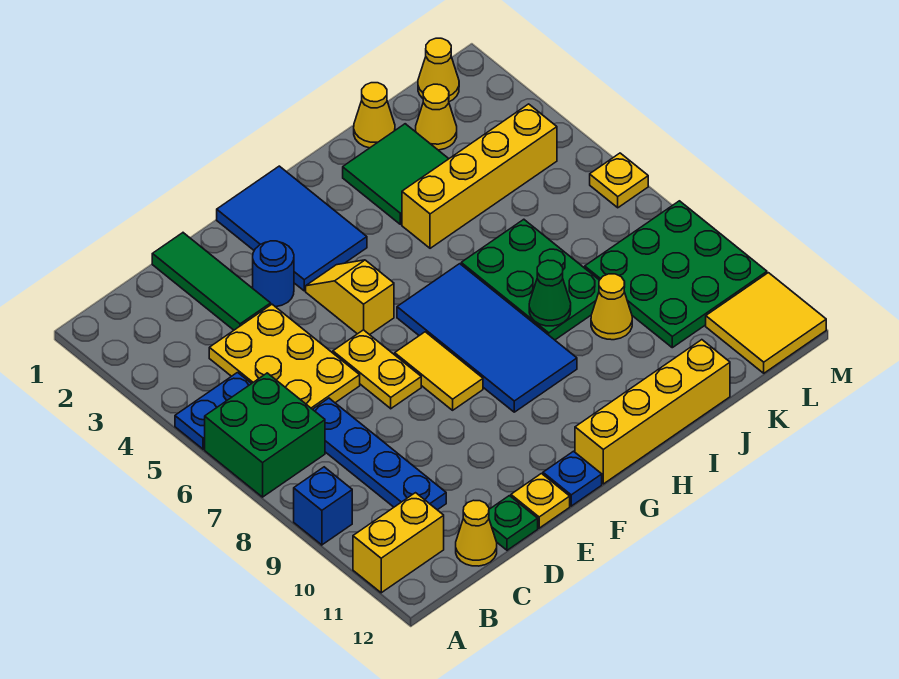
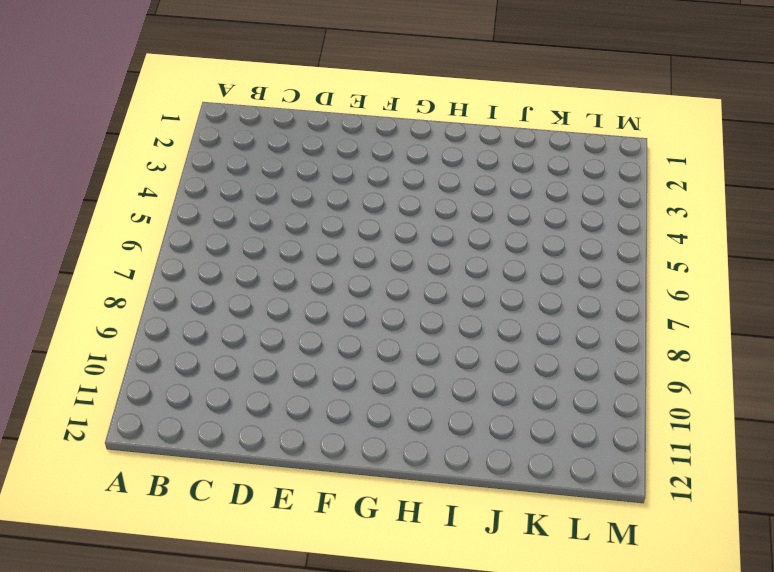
none -> blue 1x2 plate [175,373,251,449]
none -> green 2x2 brick [205,373,325,497]
none -> blue 1x1 brick [294,467,352,545]

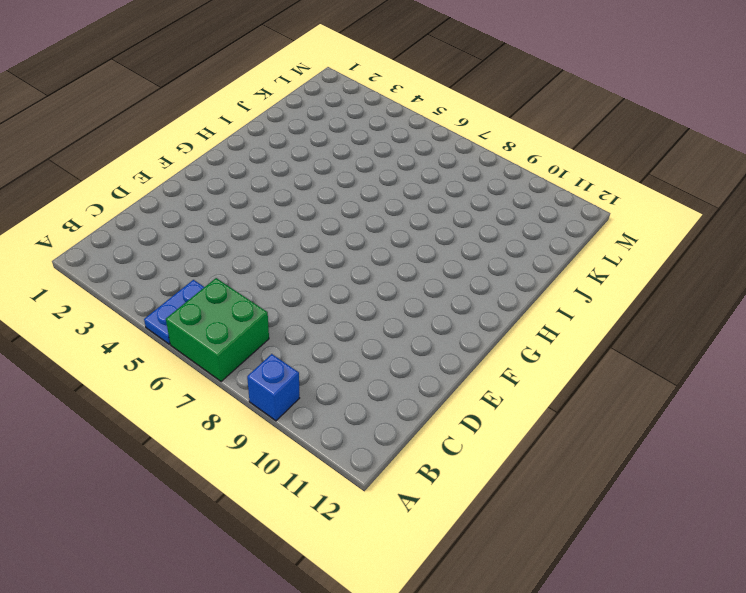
none -> yellow 1x2 brick [353,493,444,593]
none -> yellow 2x3 plate [209,304,360,409]
none -> blue 1x4 plate [313,398,446,510]

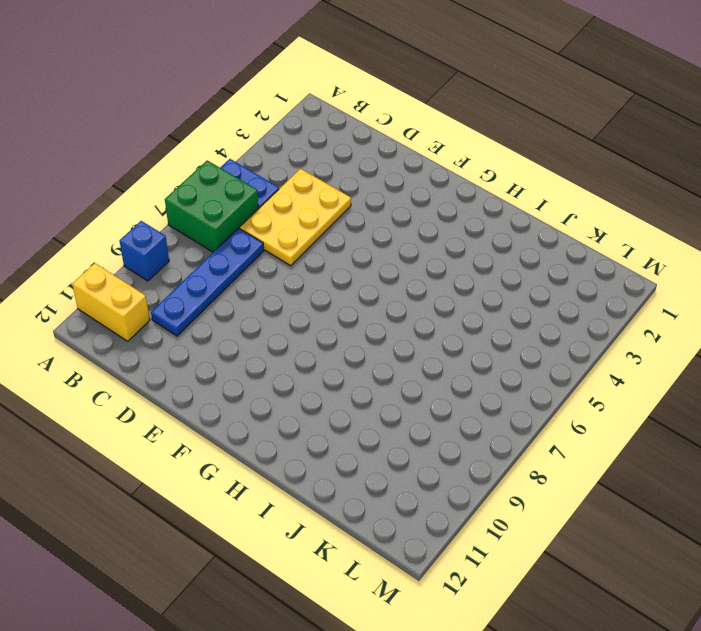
none -> yellow 1x1 cone [456,500,497,566]
none -> green 1x3 tile [152,233,271,330]
none -> green 1x1 plate [489,496,538,550]

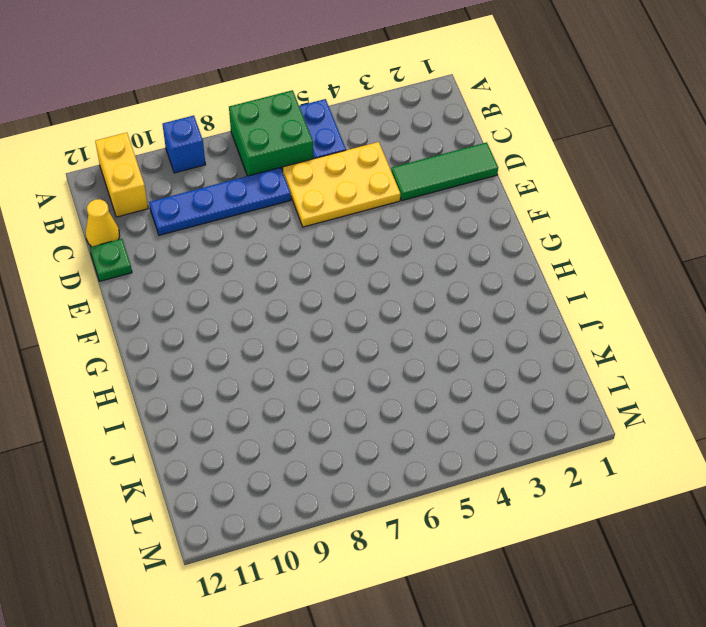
none -> blue 1x1 round brick [253,241,294,307]
none -> yellow 1x2 plate [333,330,421,409]
none -> yellow 1x1 plate [511,474,570,528]

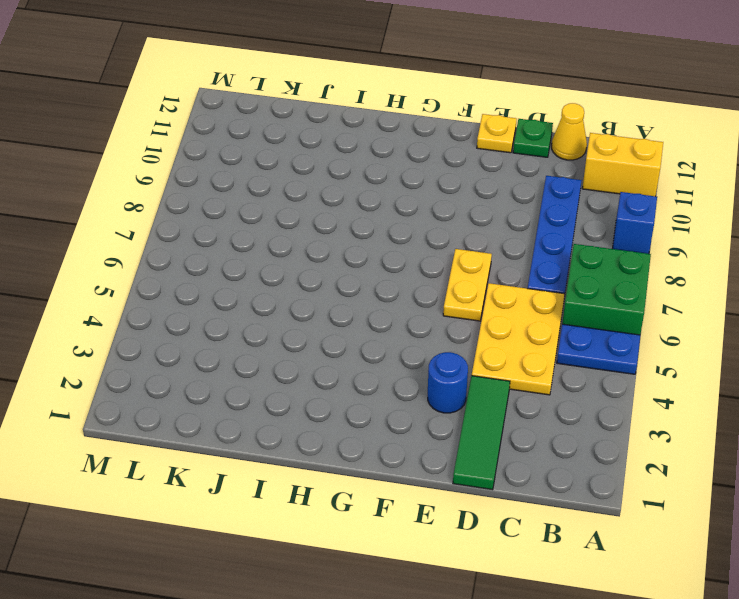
none -> blue 2x3 tile [217,166,367,291]
none -> yellow 1x2 slope [306,260,394,335]
none -> yellow 1x2 tile [395,332,483,410]

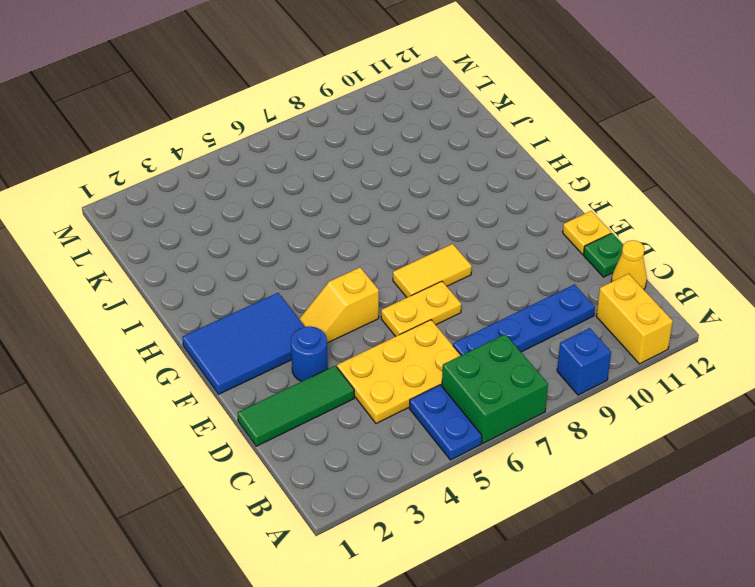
none -> blue 1x1 plate [543,451,602,506]
none -> blue 2x4 tile [397,264,577,412]
none -> yellow 1x4 brick [575,340,730,484]

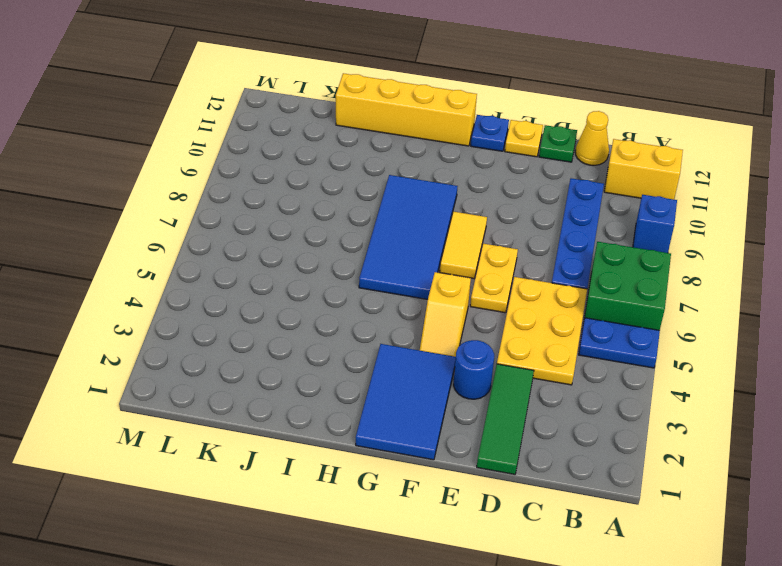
none -> green 2x2 tile [343,124,449,224]
none -> yellow 1x4 brick [402,104,557,248]
none -> green 2x3 plate [461,219,599,340]

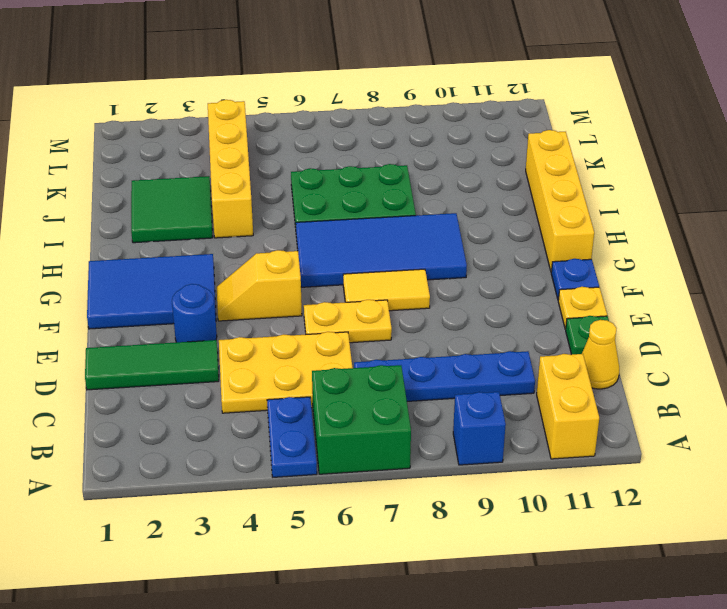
none -> yellow 1x1 cone [354,83,395,148]
none -> yellow 1x1 cone [591,274,632,340]
none -> yellow 1x1 cone [415,84,457,150]

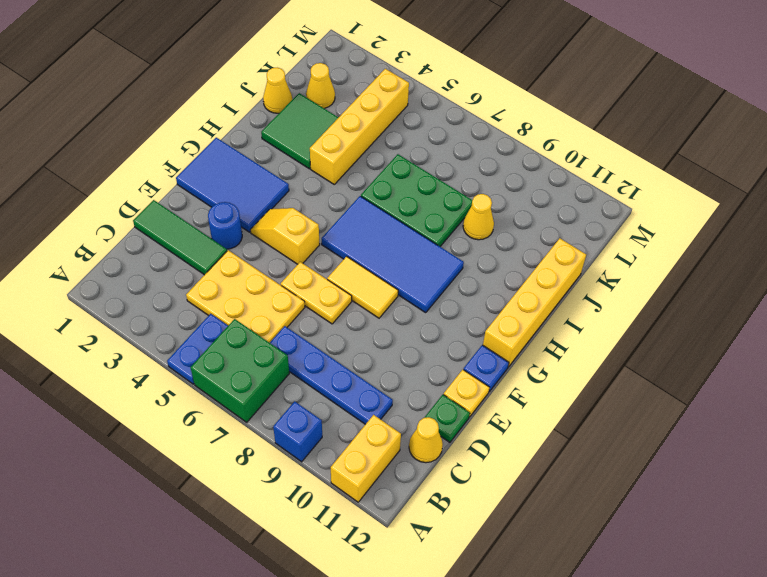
none -> green 3x3 plate [585,201,767,348]
none -> yellow 1x1 cone [418,38,459,102]
none -> yellow 2x2 tile [706,273,826,373]

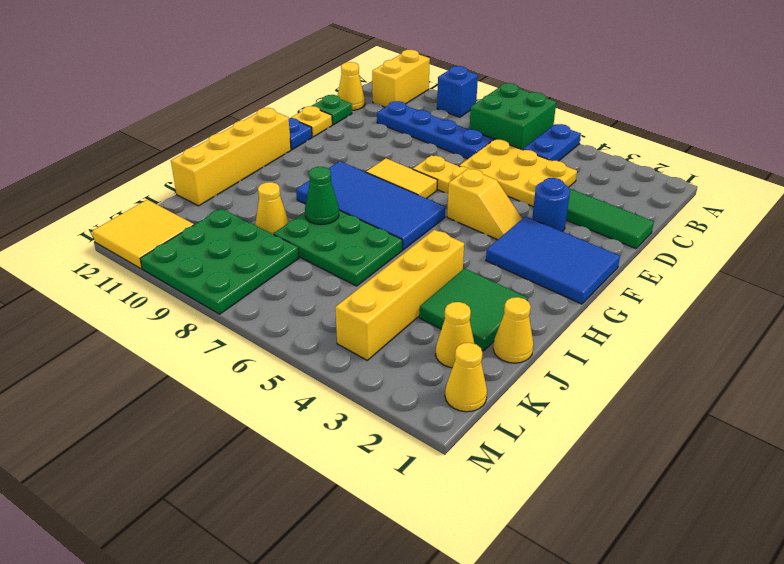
none -> yellow 1x1 plate [590,153,648,208]

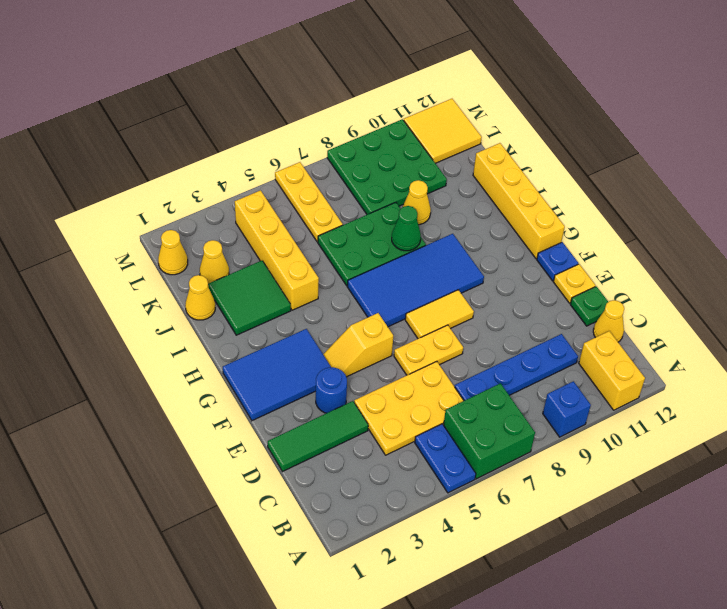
yellow 1x3 plate [275,162,343,242] -> yellow 1x1 plate [590,153,648,208]

